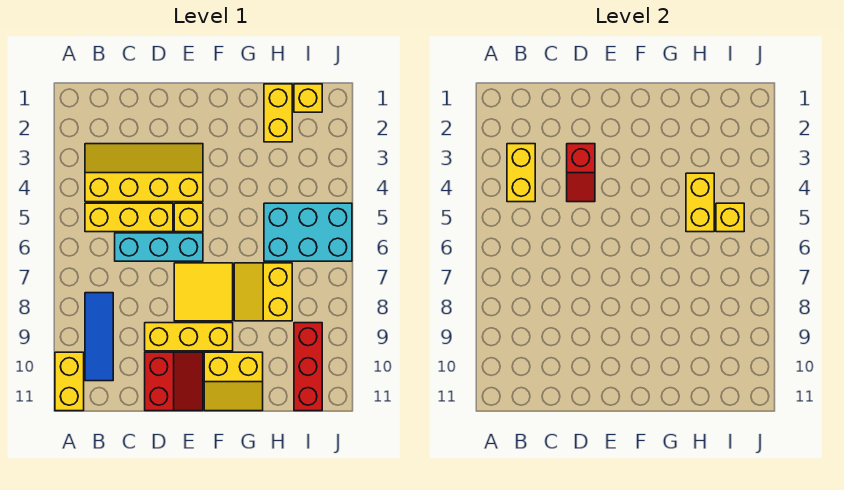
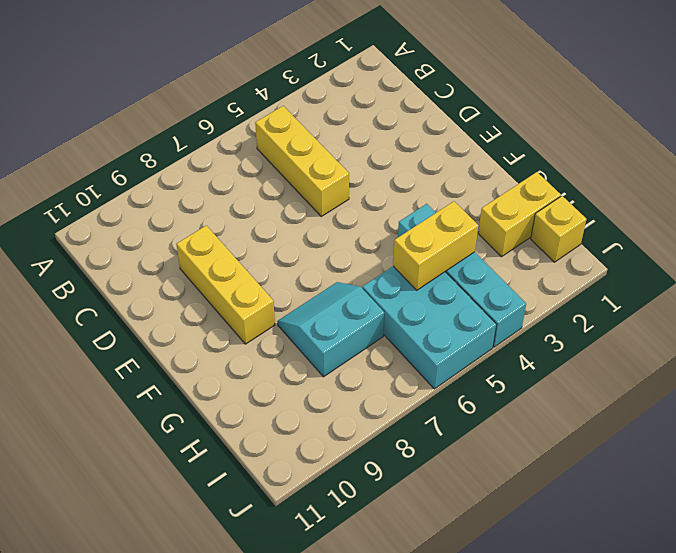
cyan 1x4 brick [398,204,526,347] -> none
cyan 2x2 slope [277,282,384,377] -> yellow 2x2 slope [234,263,292,321]
none -> yellow 1x2 brick [55,352,84,411]
none -> yellow 2x4 slope [85,144,203,202]
none -> blue 1x3 tile [85,293,113,381]

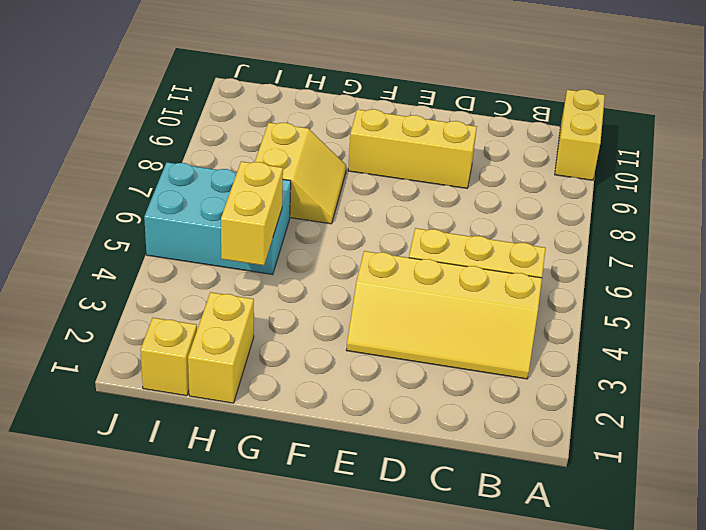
none -> blue 1x3 tile [85,293,113,381]
none -> cyan 1x3 brick [115,233,203,261]
none -> red 2x2 slope [145,352,203,411]

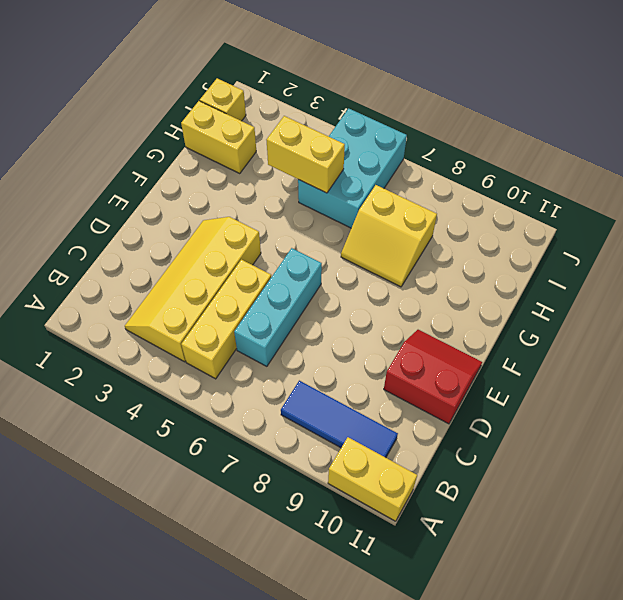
none -> yellow 1x3 brick [145,323,233,351]
none -> yellow 1x1 brick [174,203,203,232]
none -> yellow 2x2 tile [174,263,233,321]

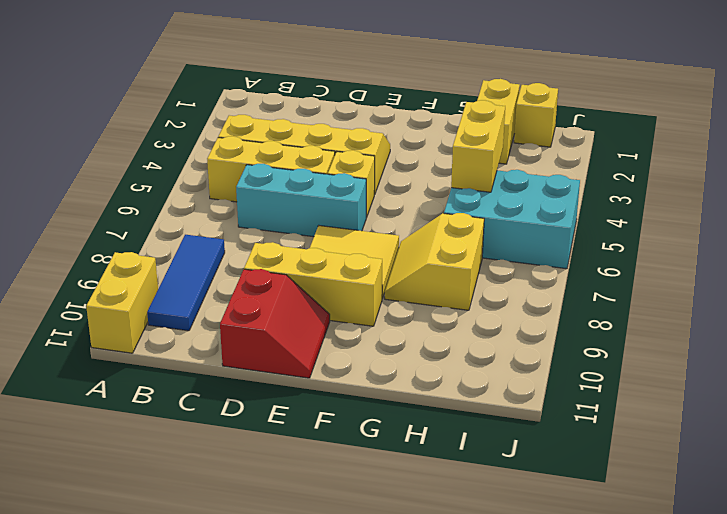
none -> yellow 2x2 slope [204,352,263,411]
none -> red 1x3 brick [294,323,322,411]
none -> yellow 1x2 brick [507,144,535,202]

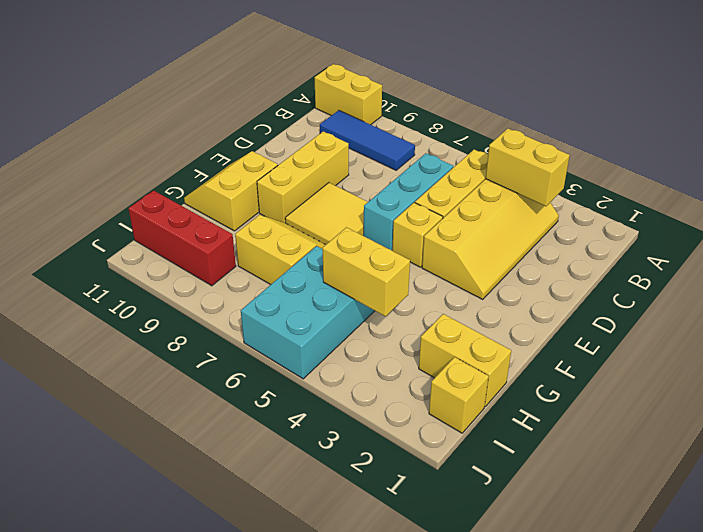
none -> red 2x2 slope [145,352,203,411]
none -> red 1x2 slope [567,144,595,202]
none -> yellow 1x1 brick [716,203,744,232]

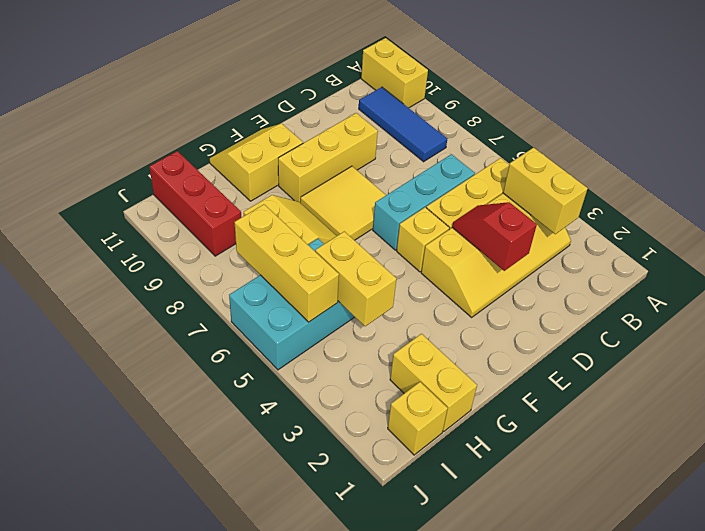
yellow 1x3 brick [235,204,339,322] -> yellow 1x1 brick [716,203,744,232]
none -> red 2x2 slope [145,352,203,411]

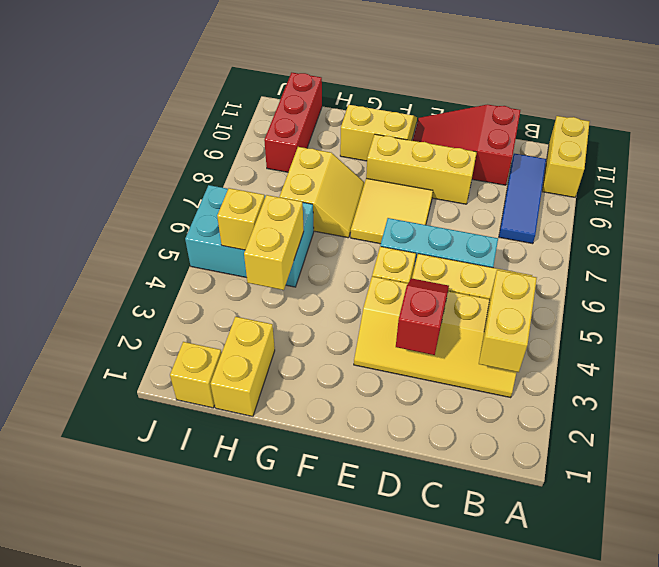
red 2x3 slope [413,105,520,185] -> red 2x2 slope [145,352,203,411]

